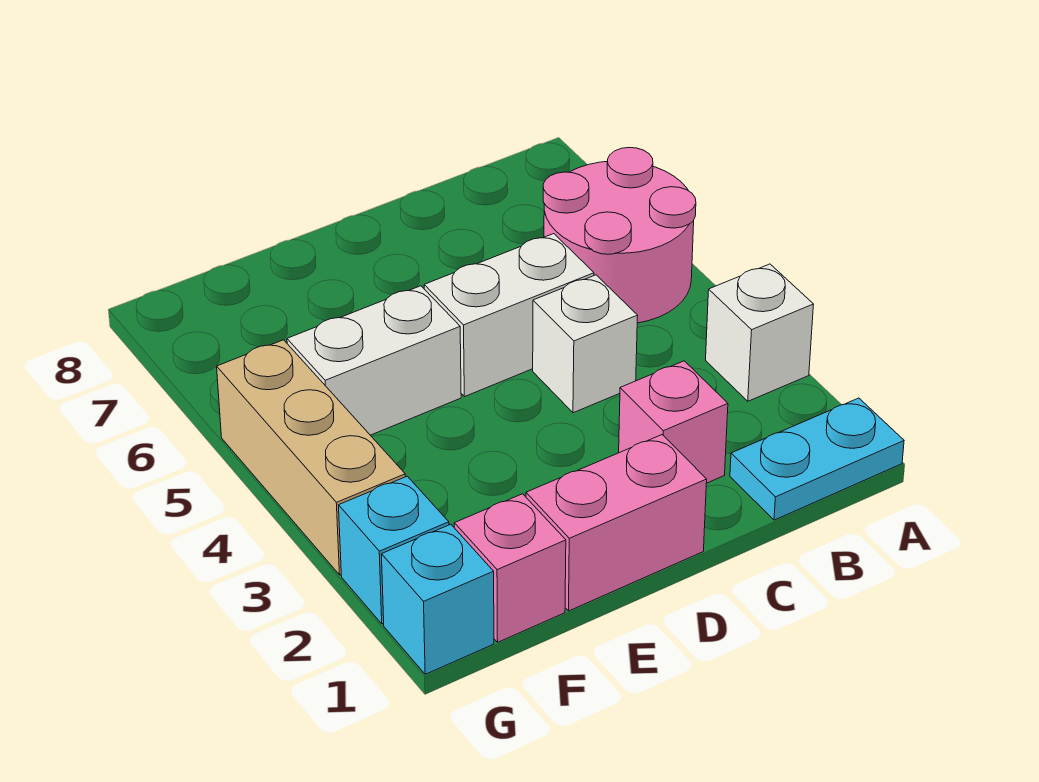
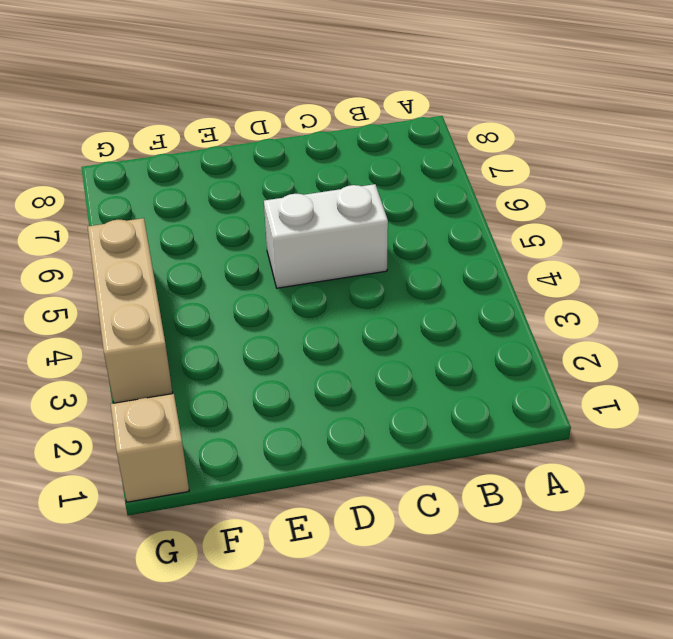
tan 1x1 brick [111,394,189,502] -> cyan 1x1 brick [381,524,494,674]
none -> cyan 1x2 plate [730,398,904,520]
none -> white 1x1 brick [706,264,814,401]
none -> pink 2x2 round brick [543,148,696,323]

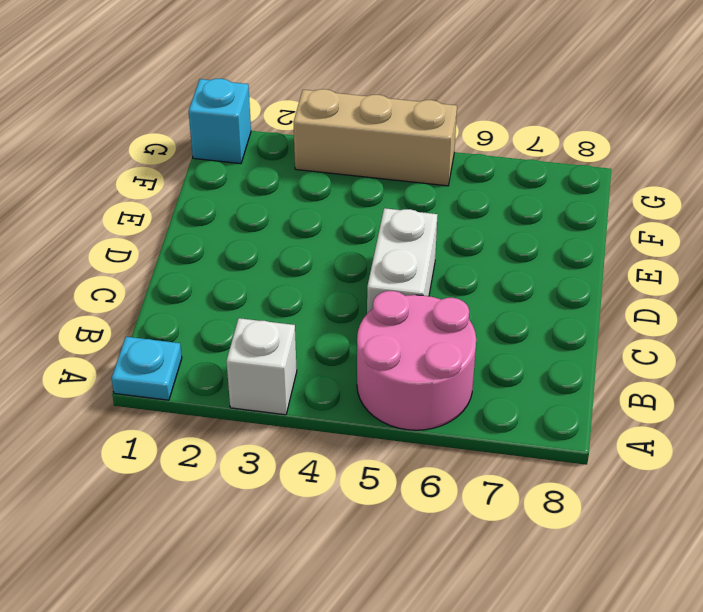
cyan 1x1 plate [111,337,182,400] -> cyan 1x2 plate [730,398,904,520]
none -> pink 1x1 brick [619,361,728,483]
none -> white 1x1 brick [533,275,638,413]
none -> pink 1x2 brick [526,435,707,611]

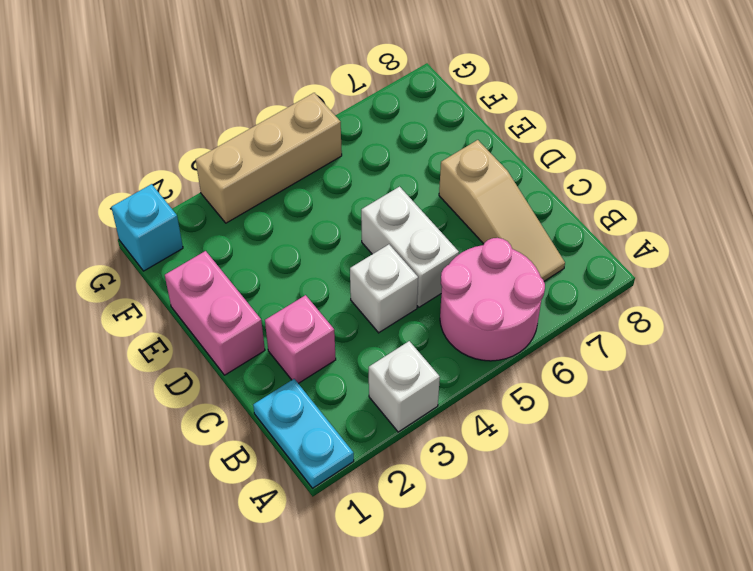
tan 1x3 slope [439,140,565,281] -> none
none -> white 1x2 brick [287,286,461,435]
none -> pink 1x1 brick [454,494,566,642]
none -> cyan 1x1 brick [339,476,449,624]

